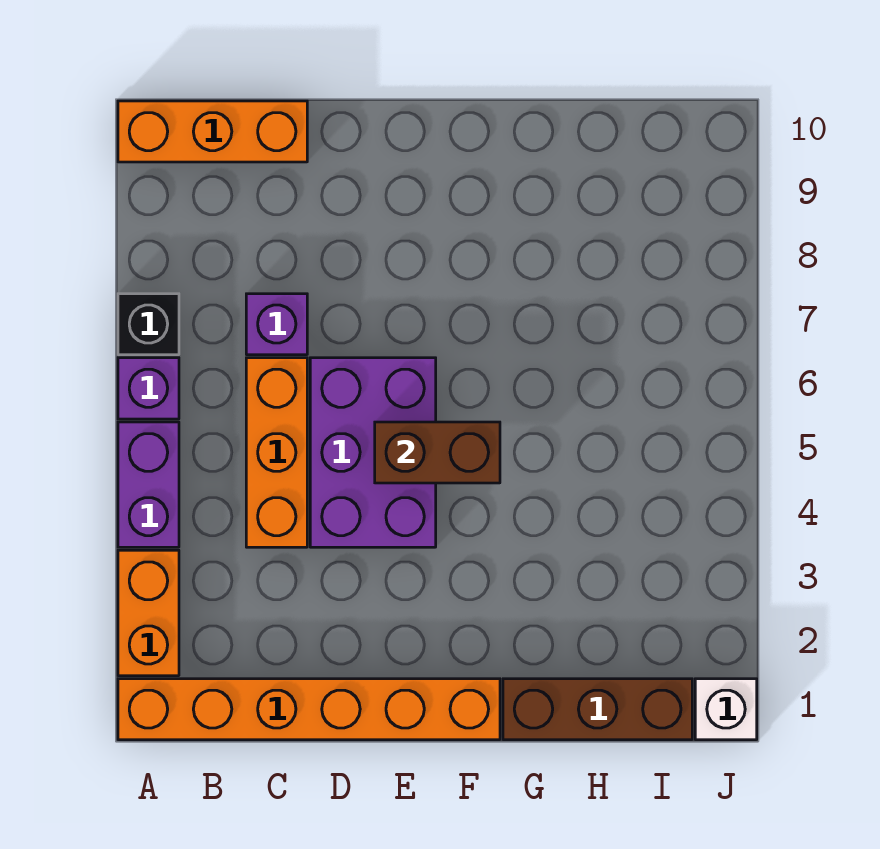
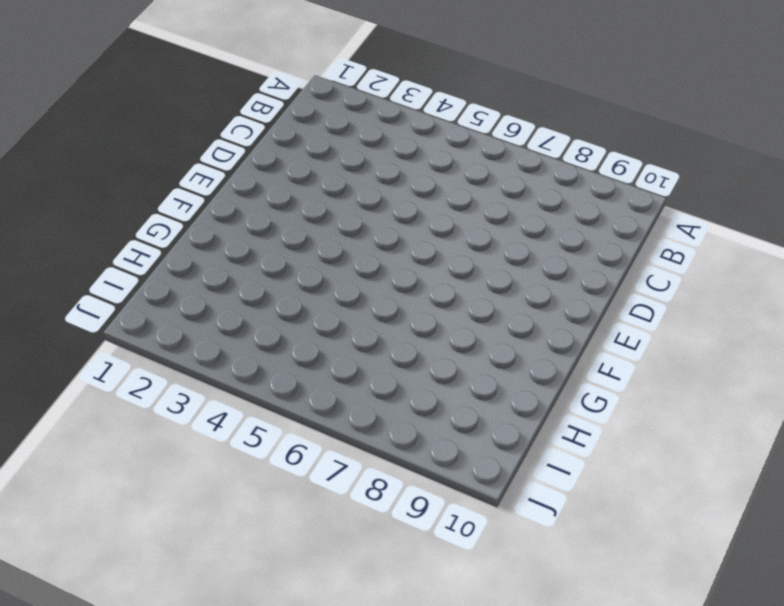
none -> orange 1x6 brick [118,679,500,740]
none -> orange 1x2 brick [118,550,179,676]
none -> purple 1x2 brick [118,422,179,547]

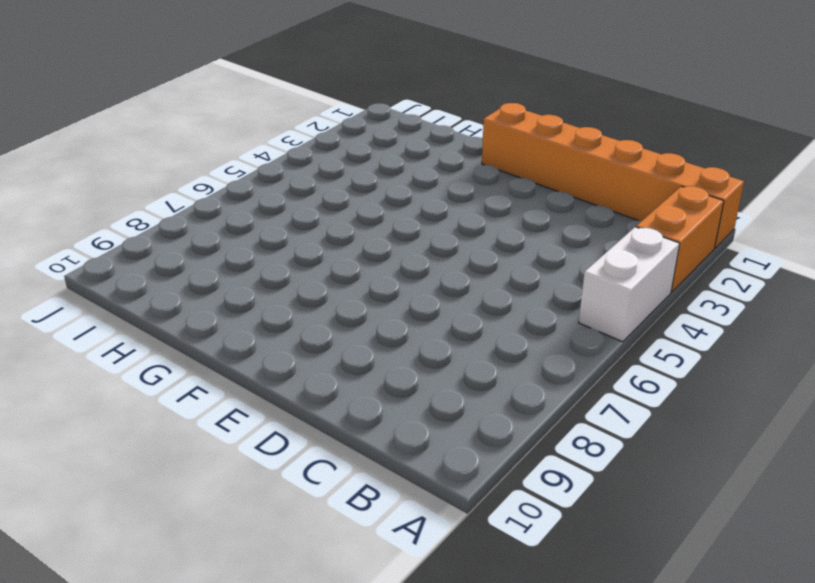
white 1x2 brick [579,227,680,342] -> purple 1x2 brick [118,422,179,547]
none -> purple 1x1 brick [118,358,179,419]
none -> black 1x1 brick [118,294,179,355]
none -> orange 1x3 brick [118,101,307,162]

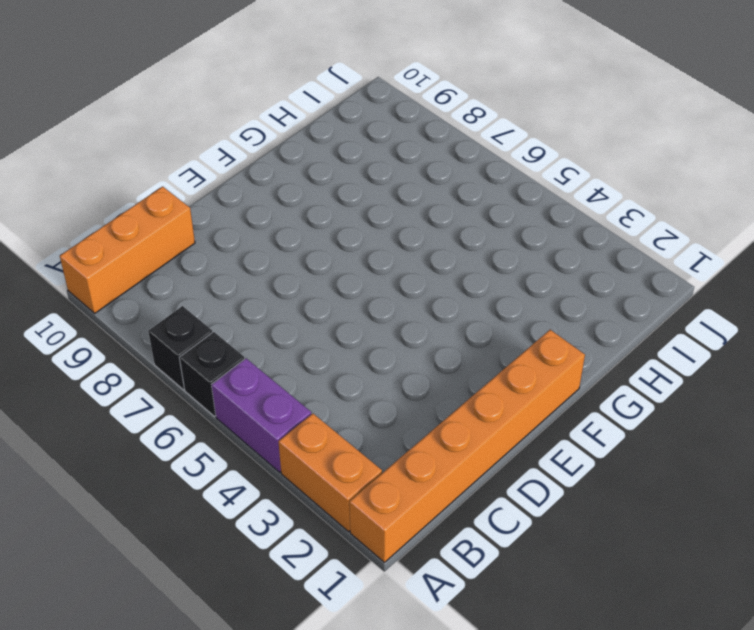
black 1x1 brick [179,332,245,416] -> purple 1x1 brick [118,358,179,419]
none -> orange 1x3 brick [246,358,307,547]
none -> purple 1x1 brick [246,294,307,355]
none -> purple 2x3 brick [310,358,436,547]

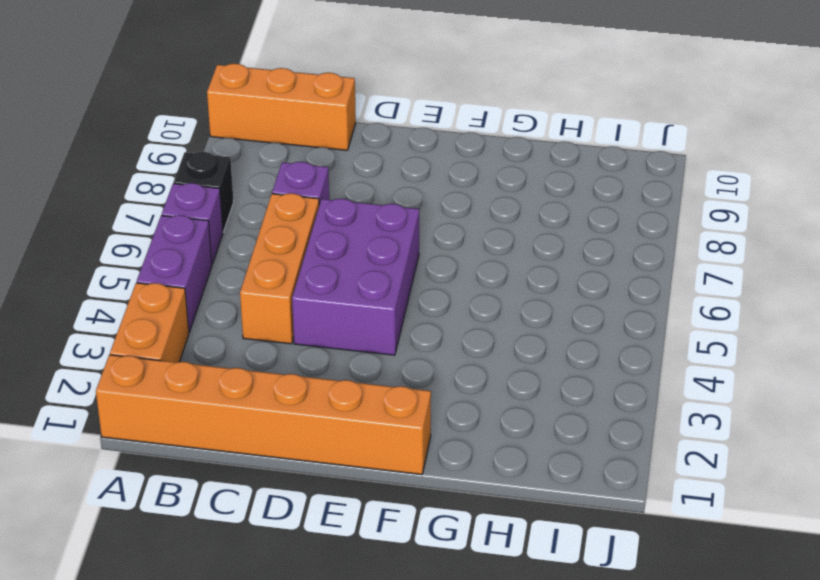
none -> brown 1x3 brick [503,679,692,740]
none -> white 1x1 brick [695,679,757,740]
none -> brown 1x2 brick [375,422,500,483]

